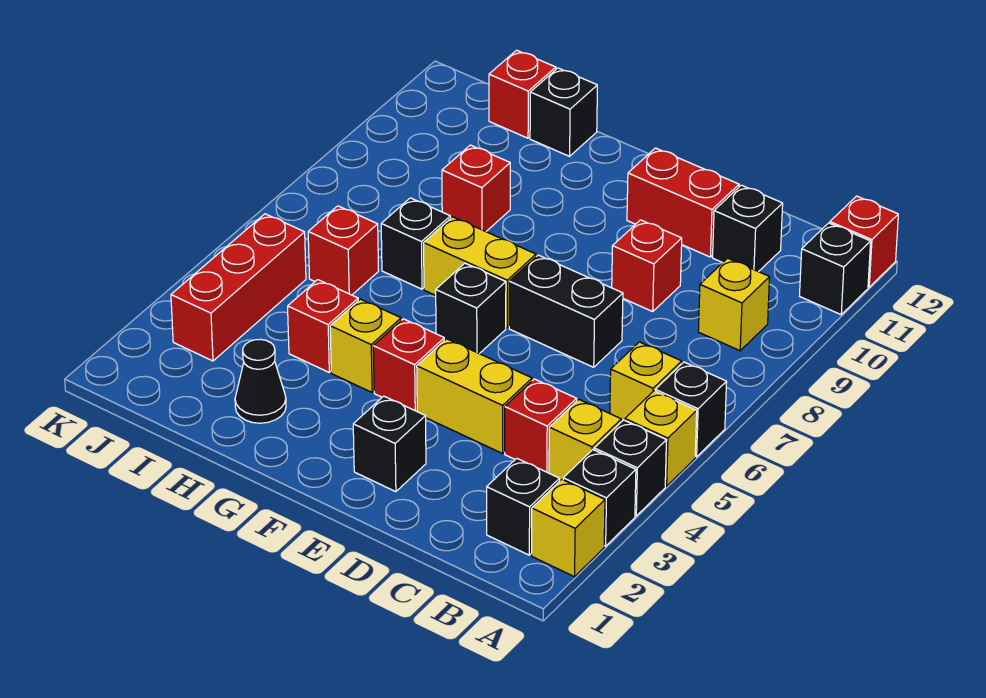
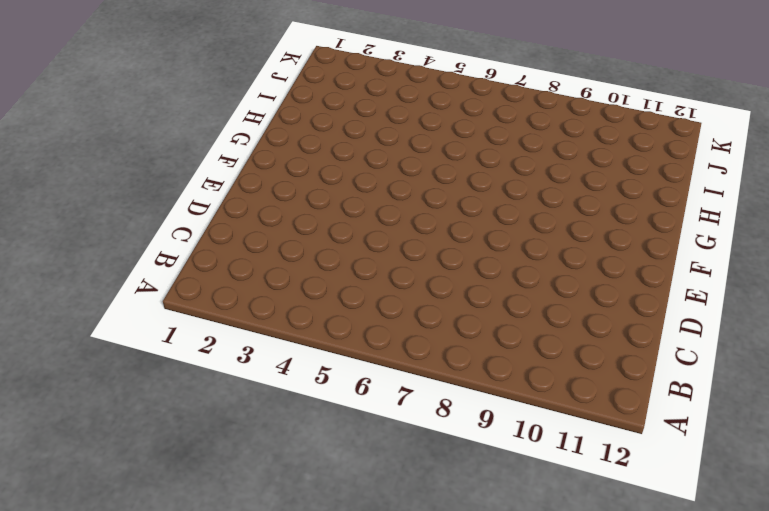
none -> yellow 1x1 brick [532,479,605,577]
none -> black 1x1 brick [563,450,636,546]
none -> black 1x1 brick [594,420,666,516]
none -> yellow 1x1 brick [625,391,697,486]

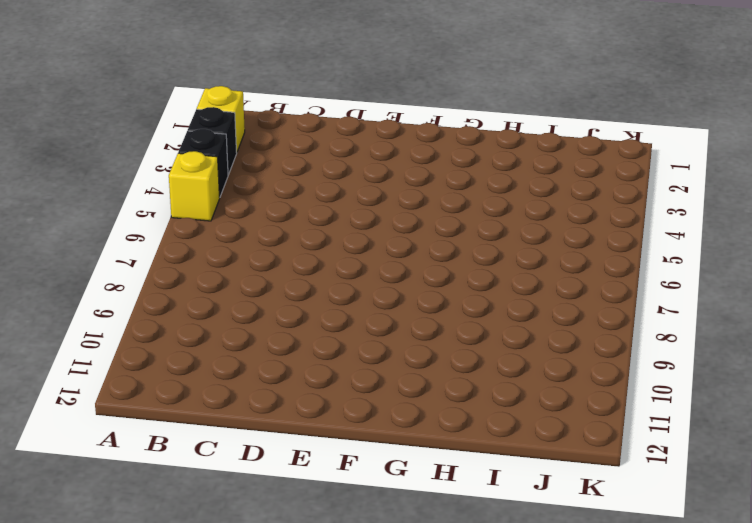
none -> black 1x1 brick [655,362,727,457]
none -> black 1x1 brick [800,223,871,315]
none -> red 1x1 brick [830,196,898,287]
none -> black 1x1 brick [487,458,560,555]

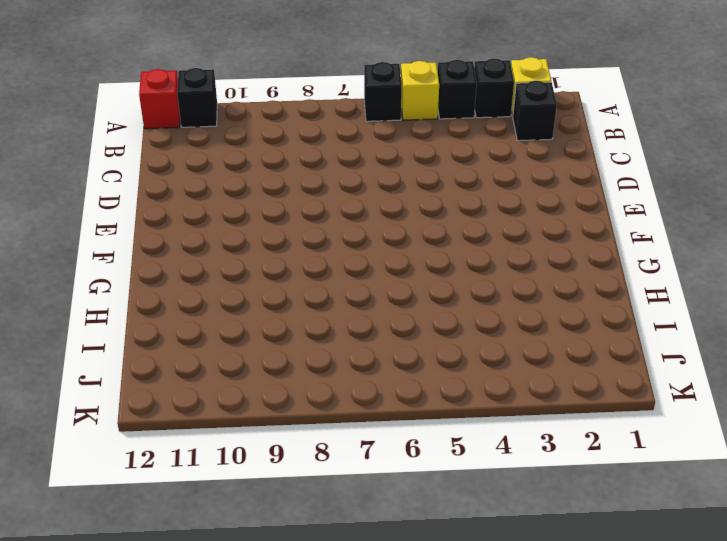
none -> yellow 1x1 brick [549,400,621,480]
none -> yellow 1x1 brick [610,342,682,422]
none -> yellow 1x1 brick [698,258,770,351]
none -> red 1x1 brick [505,379,577,473]

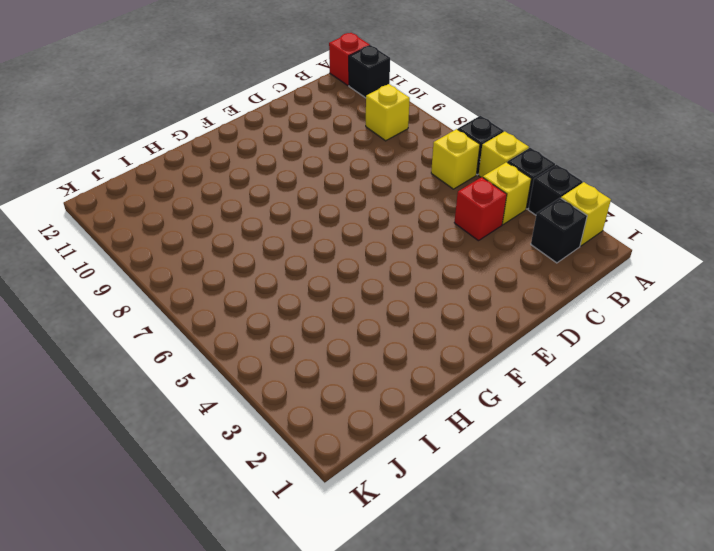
none -> black 1x1 brick [713,185,783,272]
none -> yellow 1x2 brick [417,339,532,453]
none -> black 1x2 brick [509,255,623,367]
none -> red 1x1 brick [612,220,682,311]

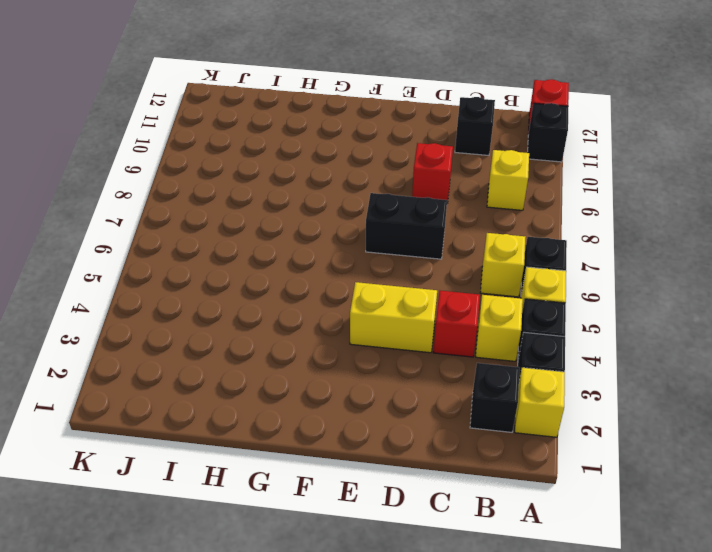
none -> red 1x2 brick [627,148,739,257]
none -> black 1x1 brick [353,396,426,492]
none -> red 1x1 brick [373,319,444,411]
none -> black 1x1 brick [436,263,506,354]

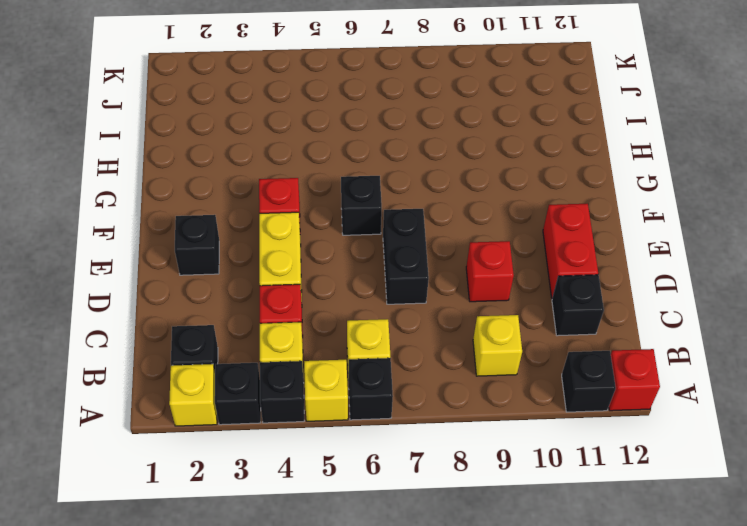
none -> yellow 1x2 brick [424,217,536,328]
none -> yellow 1x1 brick [330,299,401,392]
none -> black 1x1 cone [235,339,286,423]
none -> red 1x1 brick [288,280,358,372]

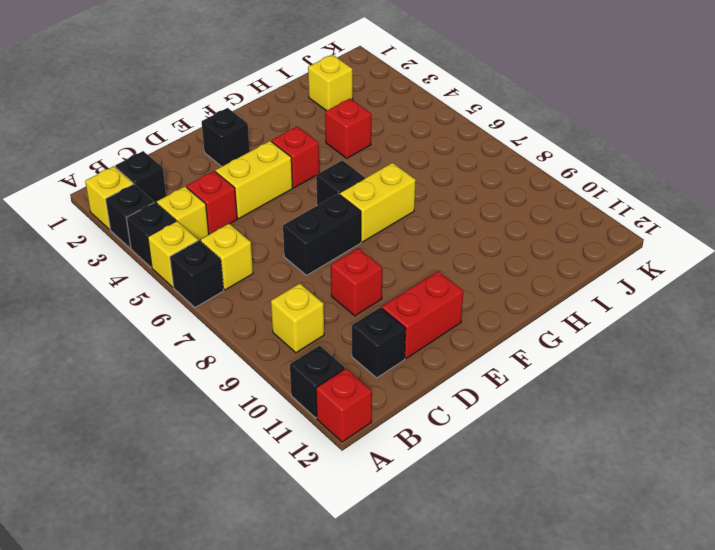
yellow 1x1 brick [308,55,353,111] -> yellow 1x1 brick moved to [330,299,401,392]
none -> black 1x1 cone [235,339,286,423]
none -> black 1x1 brick [381,198,451,289]
none -> red 1x1 brick [442,145,510,232]
none -> black 1x1 brick [530,68,597,156]

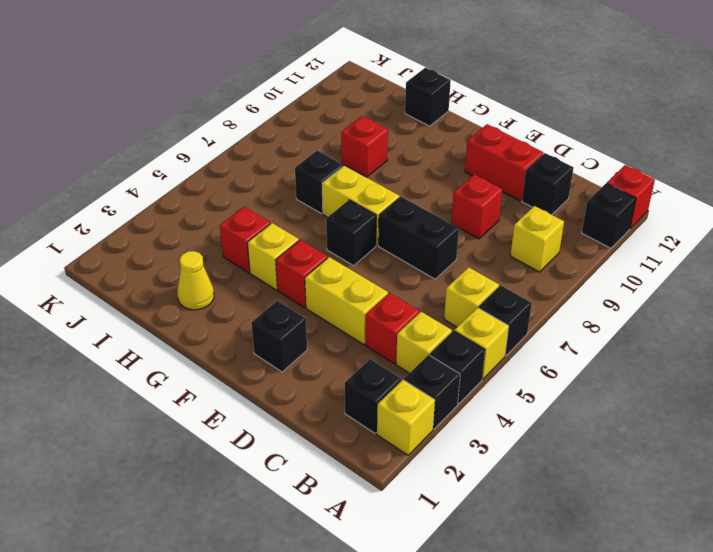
yellow 1x1 cone [177,251,214,310] -> black 1x1 cone [235,339,286,423]
none -> red 1x1 brick [308,206,379,295]
none -> red 1x1 brick [489,50,556,138]
none -> red 1x3 brick [171,214,306,361]

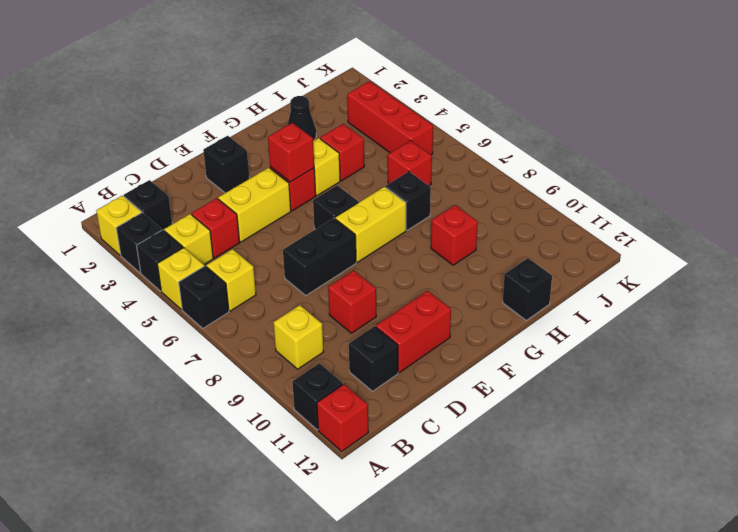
red 1x1 brick [268,123,314,182] -> red 1x1 brick moved to [489,50,556,138]

